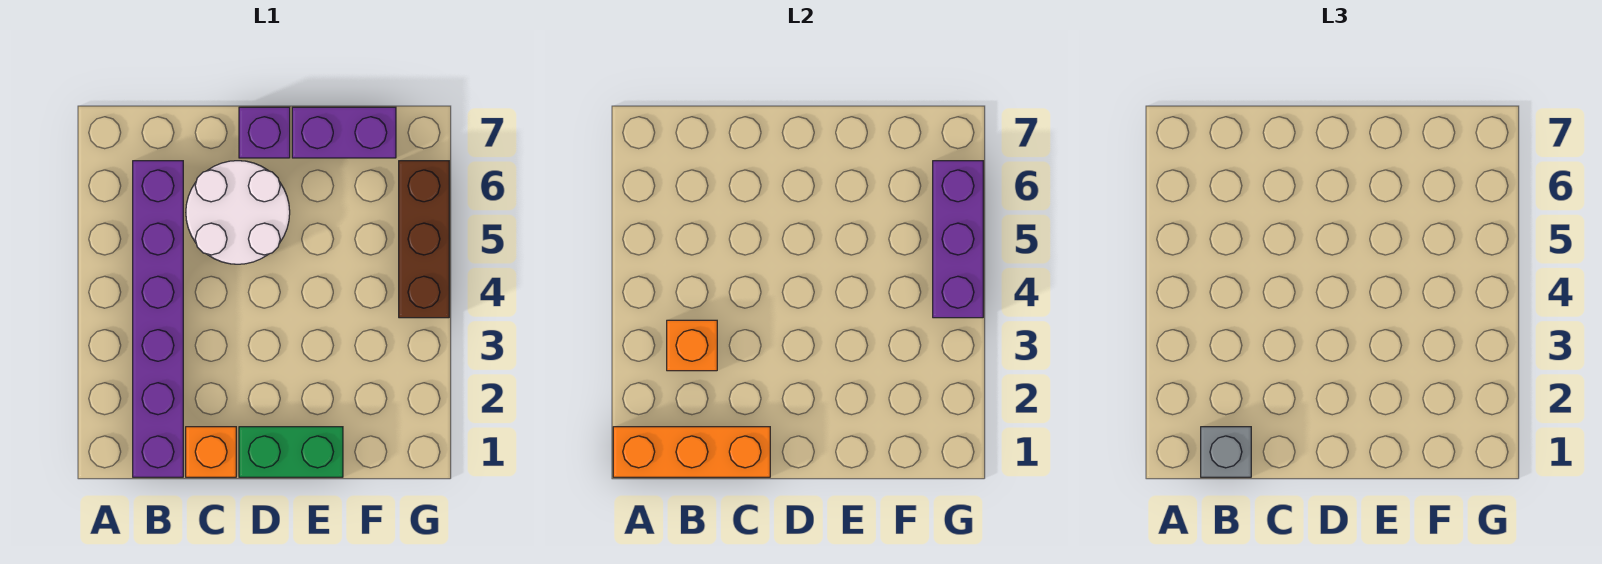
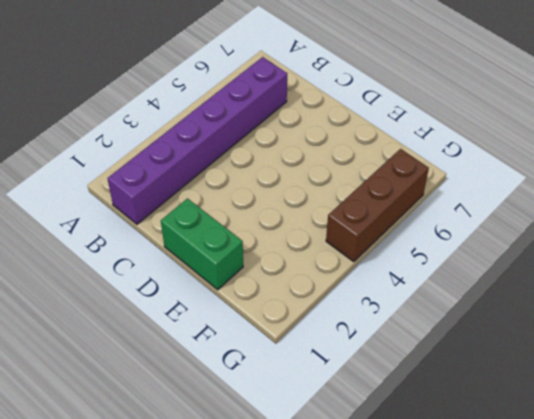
none -> orange 1x1 brick [186,427,236,477]
none -> white 2x2 round brick [186,161,290,264]

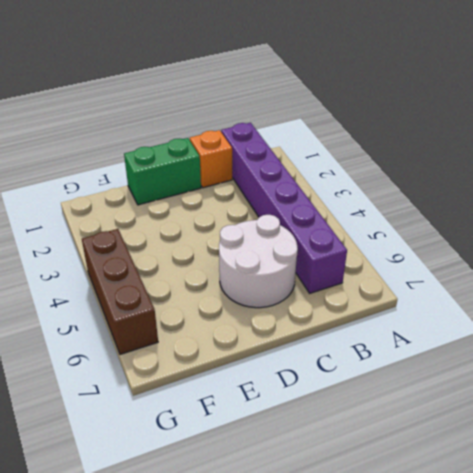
none -> purple 1x1 brick [239,107,290,158]
none -> purple 1x2 brick [292,107,396,158]

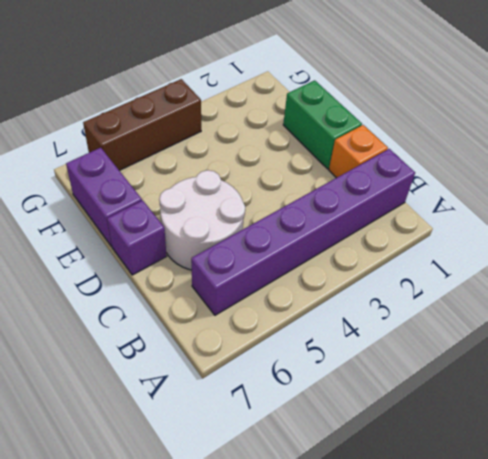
none -> orange 1x3 brick [613,427,770,477]
none -> orange 1x1 brick [667,320,717,371]

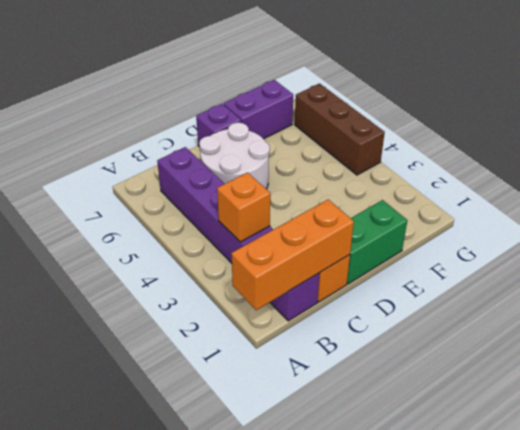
none -> purple 1x3 brick [933,161,983,318]
none -> grey 1x1 brick [1201,427,1251,477]

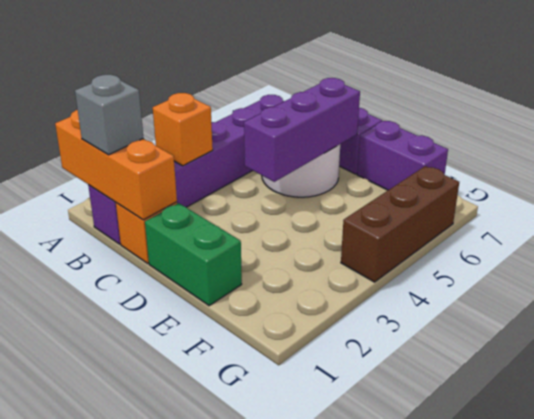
purple 1x3 brick [244,78,360,182] -> purple 1x3 brick moved to [933,161,983,318]

